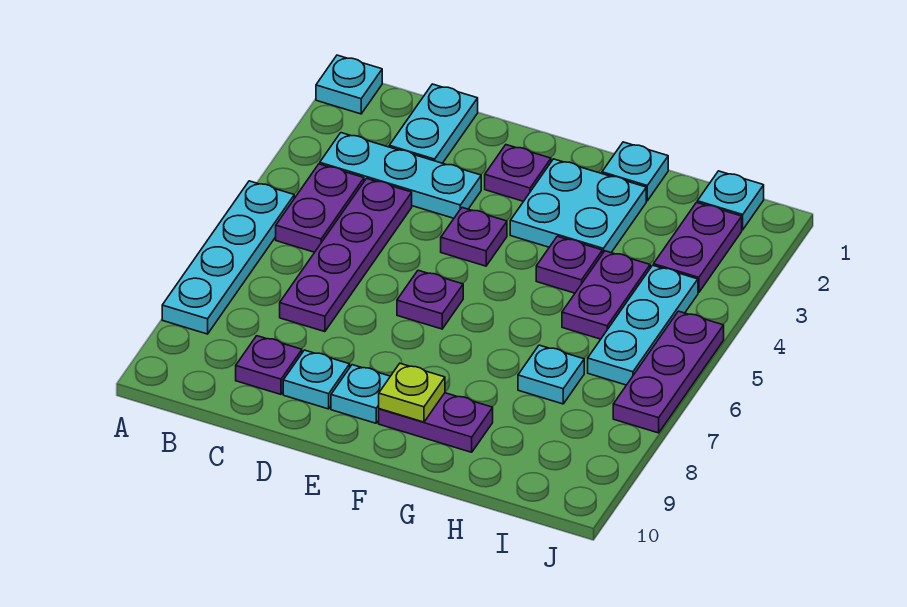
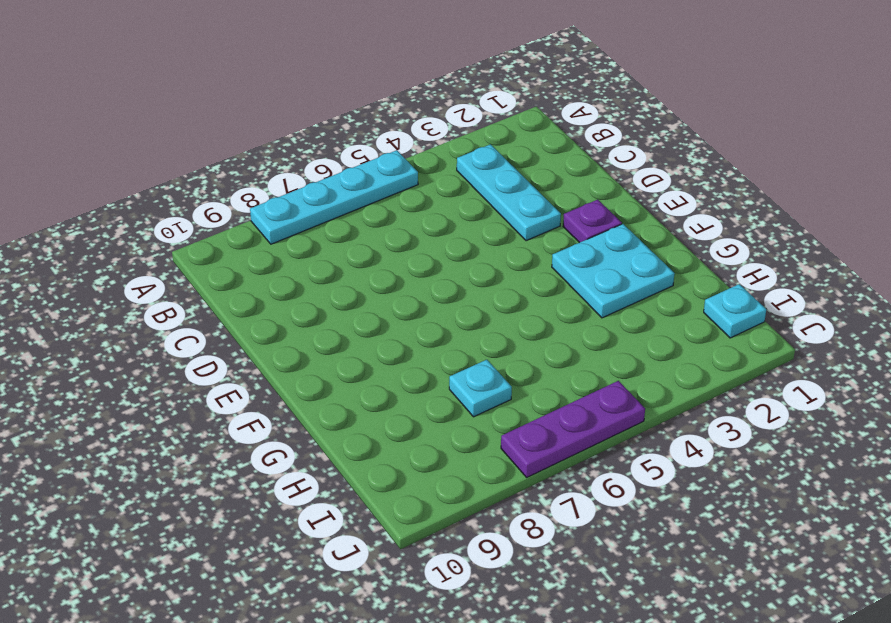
none -> cyan 1x1 plate [316,55,382,114]
none -> purple 1x2 plate [276,164,364,252]
none -> cyan 1x2 plate [389,84,478,163]

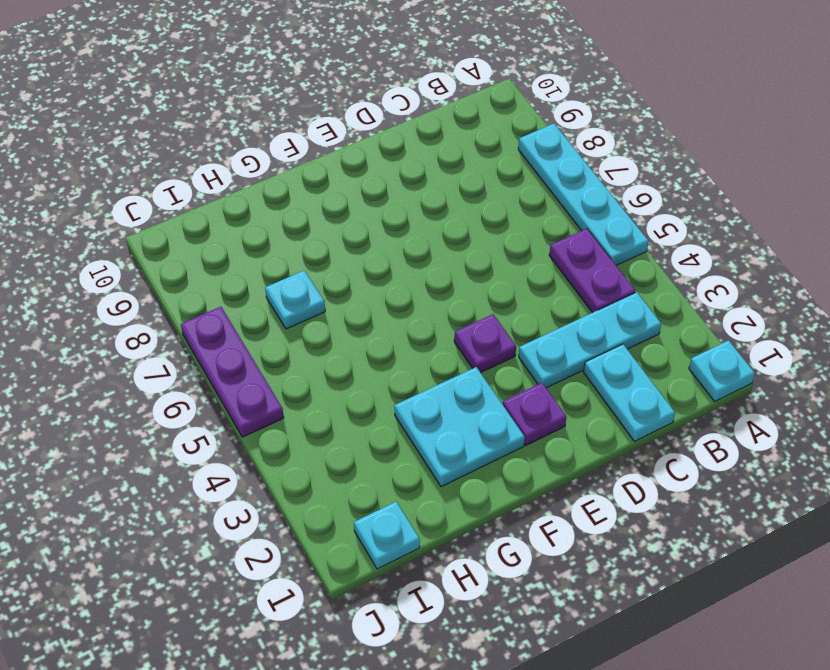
none -> purple 1x4 plate [280,179,412,332]
none -> purple 1x1 plate [236,336,302,394]
none -> cyan 1x1 plate [283,350,350,409]

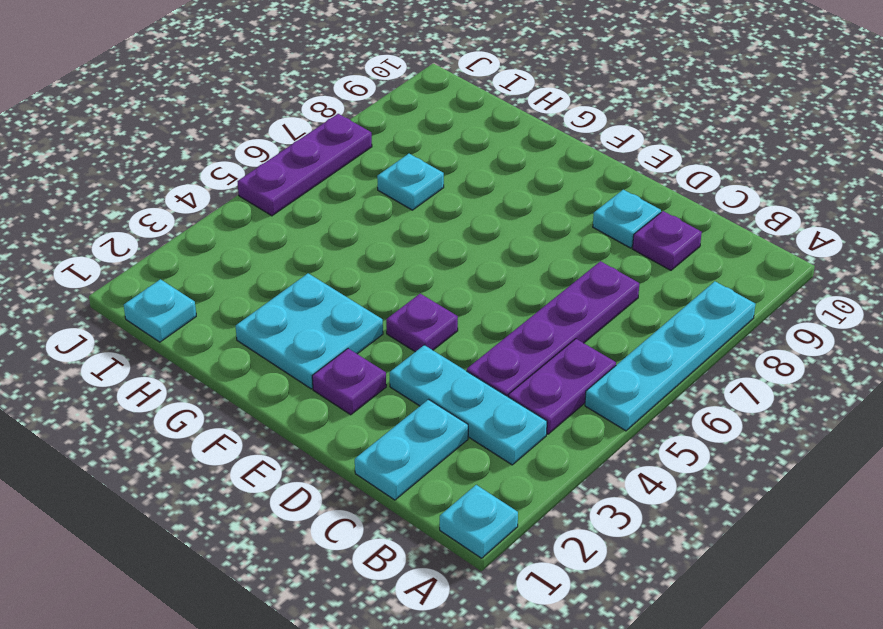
none -> purple 1x1 plate [397,270,463,329]
none -> cyan 1x1 plate [331,365,390,423]
none -> purple 1x2 plate [379,393,493,452]

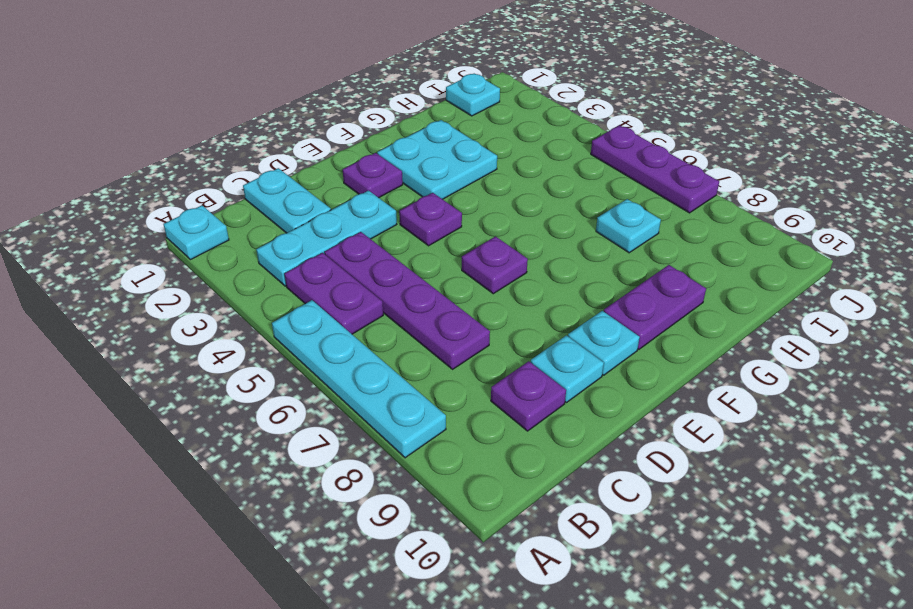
none -> cyan 1x1 plate [602,142,668,201]
none -> purple 1x1 plate [536,236,602,293]
none -> purple 1x2 plate [562,251,650,339]

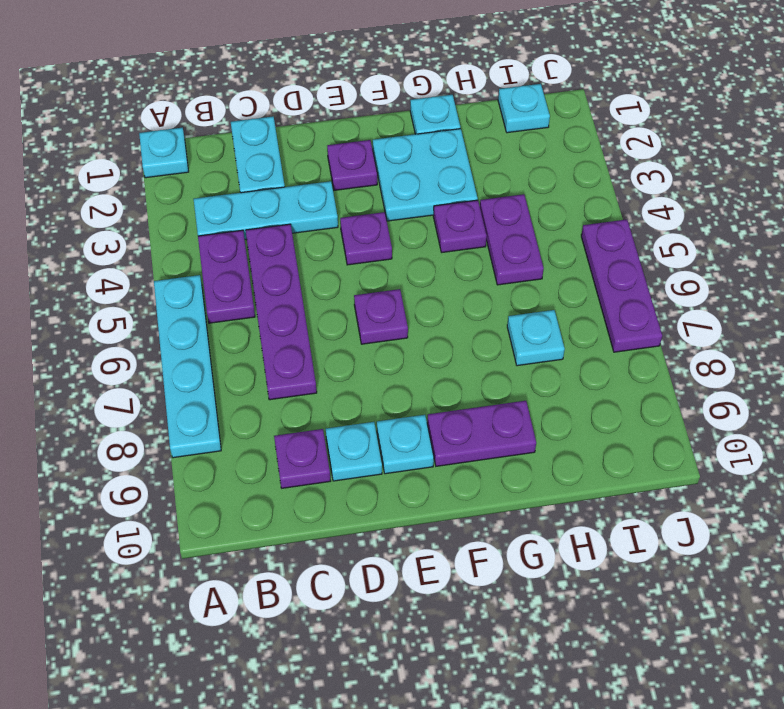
none -> purple 1x2 plate [654,202,742,293]
none -> cyan 1x3 plate [588,265,698,385]
none -> lime 1x1 plate [379,364,445,422]

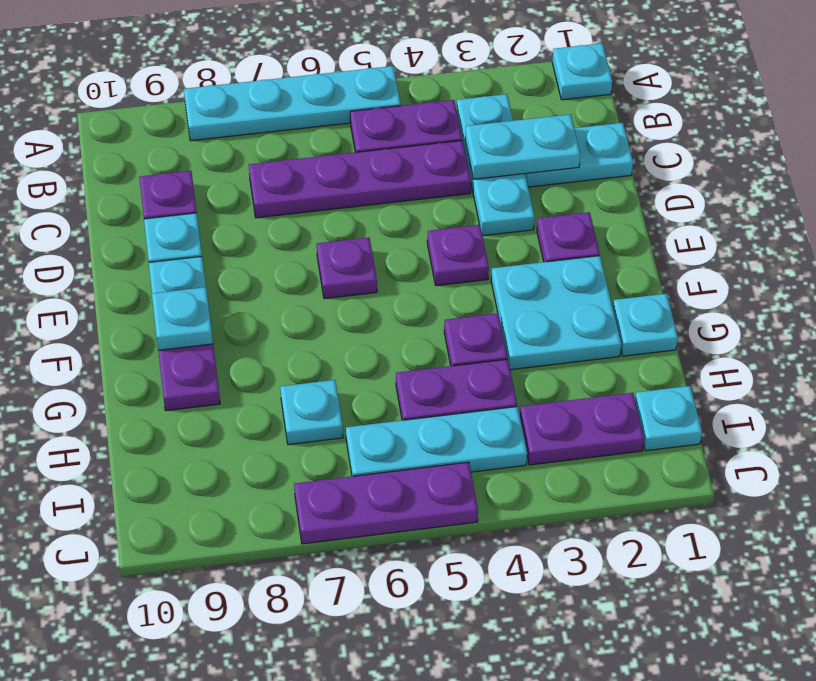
cyan 1x2 plate [465,114,580,179] -> none
cyan 1x1 plate [152,287,213,350] -> lime 1x1 plate [379,364,445,422]

